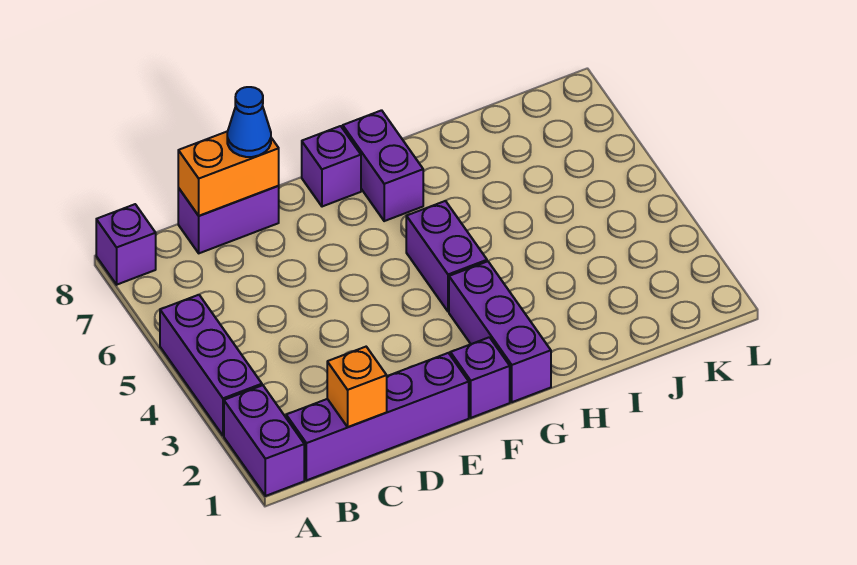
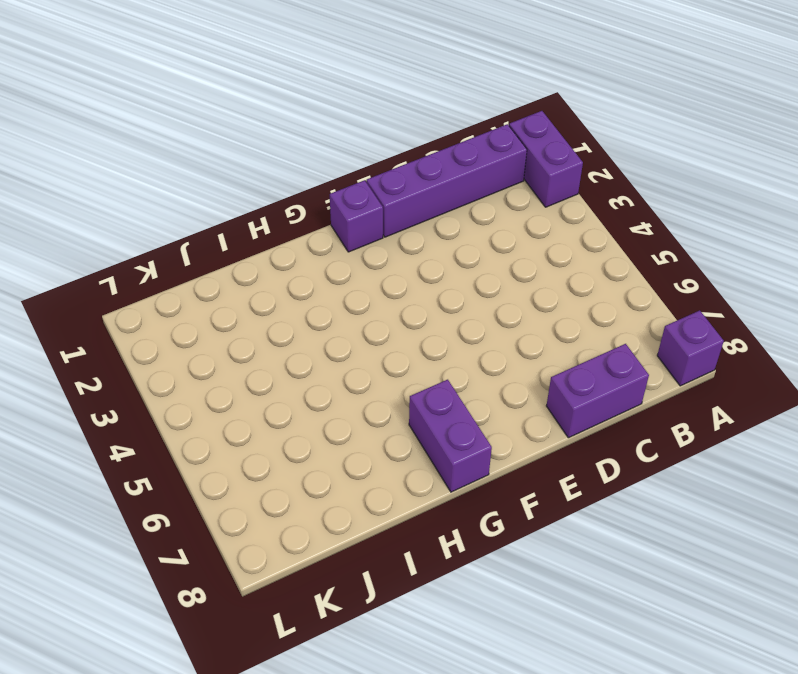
none -> purple 1x3 brick [160,295,262,436]
none -> purple 1x1 brick [302,126,361,207]
none -> purple 1x3 brick [449,261,551,402]

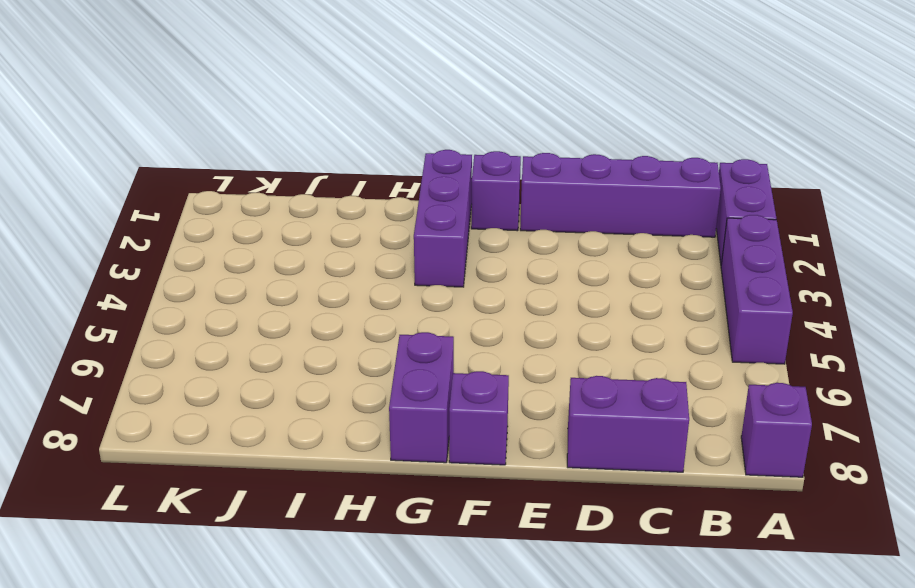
none -> purple 1x2 brick [406,201,487,312]
none -> orange 1x1 brick [327,347,387,427]
none -> orange 1x2 brick [178,131,279,216]

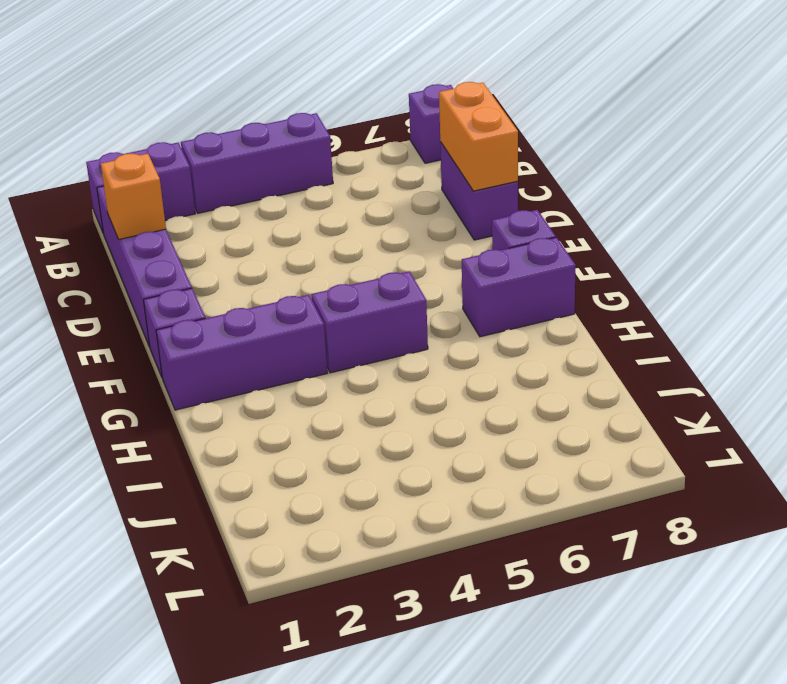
none -> blue 1x1 cone [227,87,271,157]

